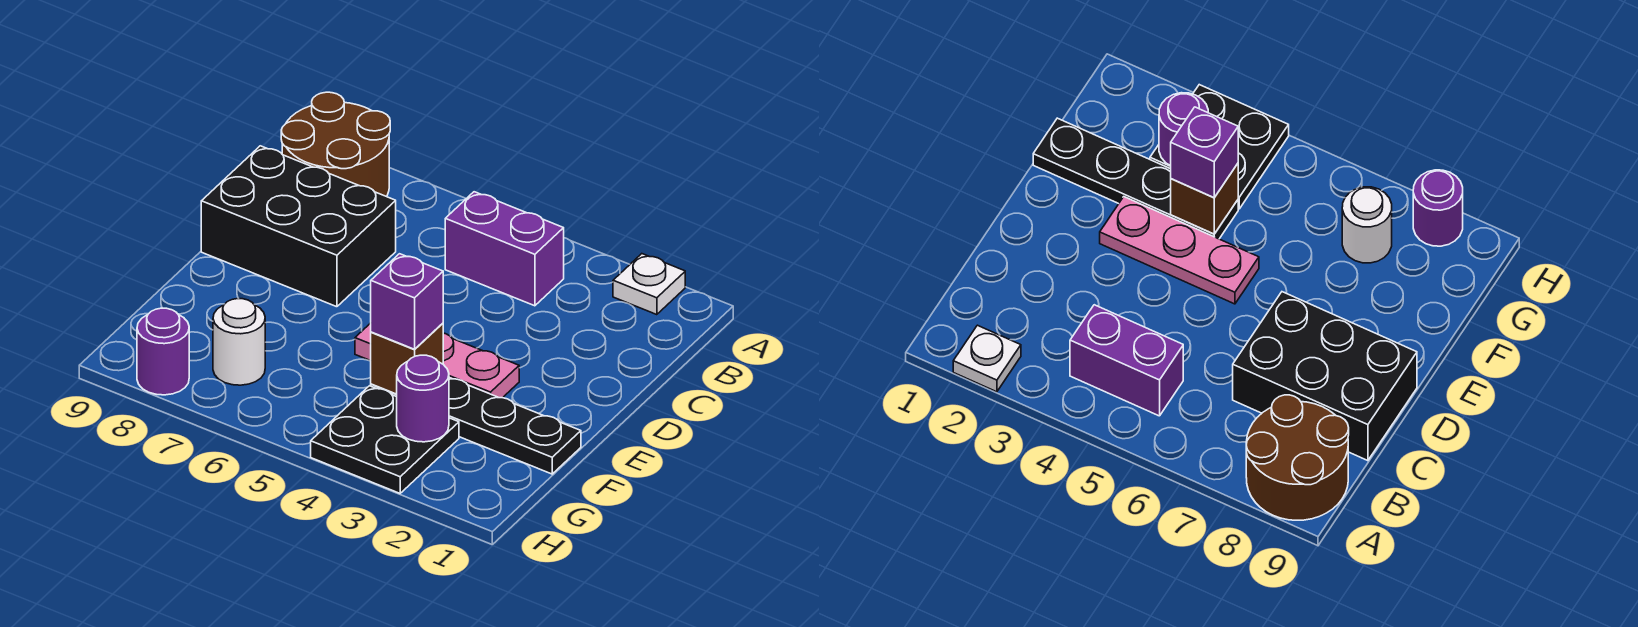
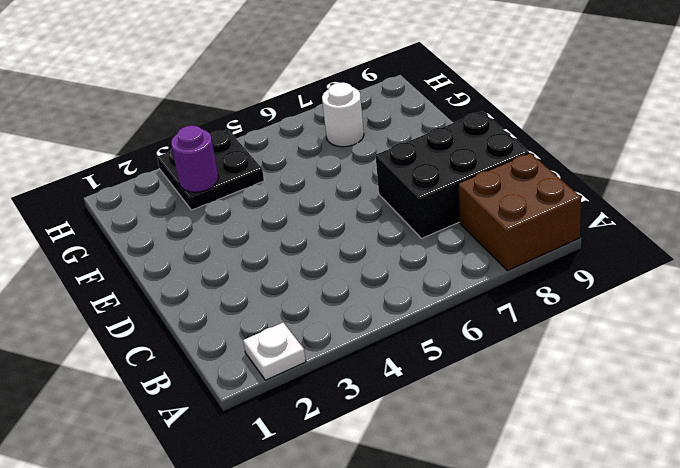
brown 2x2 brick [458,153,581,271] -> brown 2x2 round brick [281,92,390,197]
none -> purple 1x2 brick [445,192,564,306]
none -> pink 1x3 plate [355,323,519,398]
none -> black 1x4 plate [371,378,581,474]

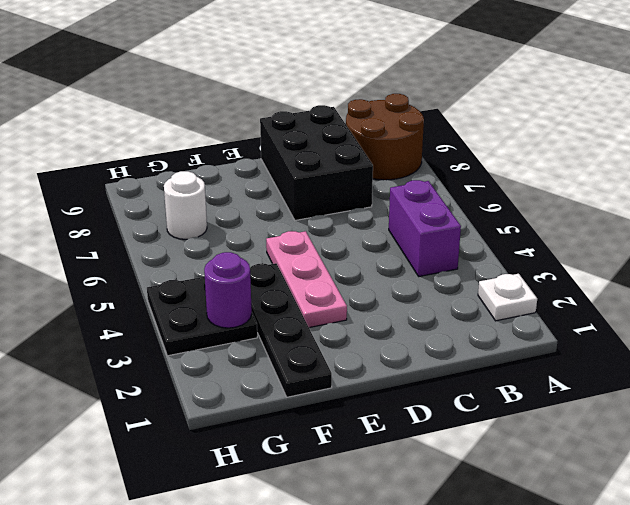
none -> purple 1x1 round brick [137,308,189,395]
none -> brown 1x1 brick [371,323,443,394]
none -> purple 1x1 brick [371,254,443,349]

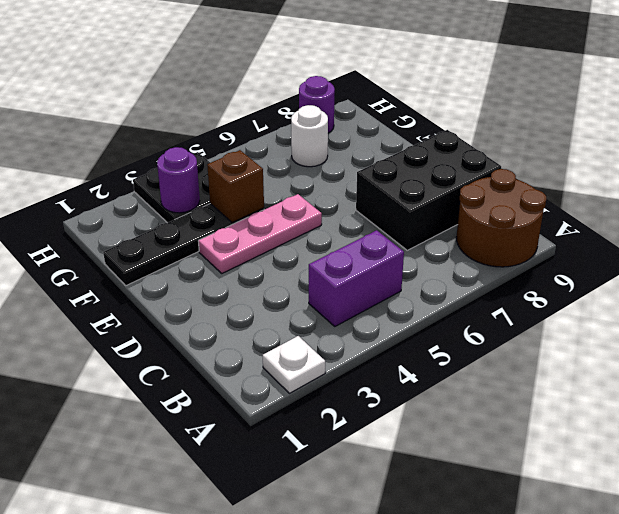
none -> purple 1x1 brick [371,254,443,349]

